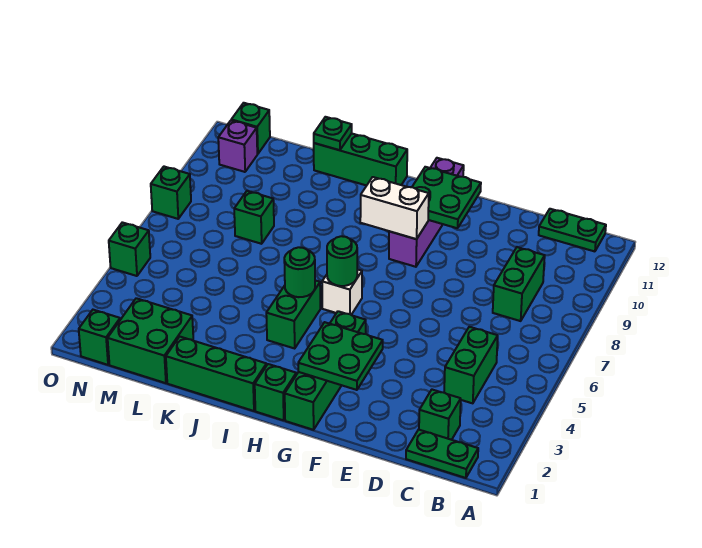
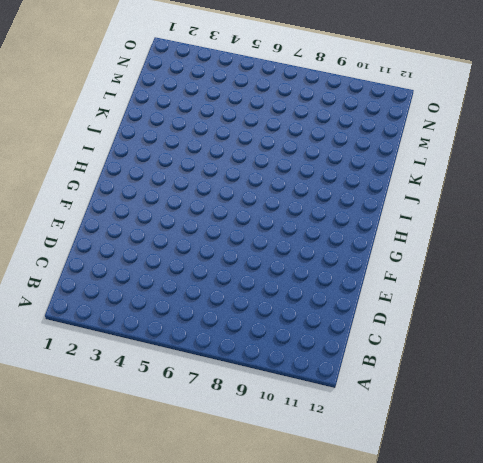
none -> green 1x2 plate [406,430,478,478]
none -> green 1x2 plate [539,209,606,251]
none -> green 1x1 brick [419,390,461,440]

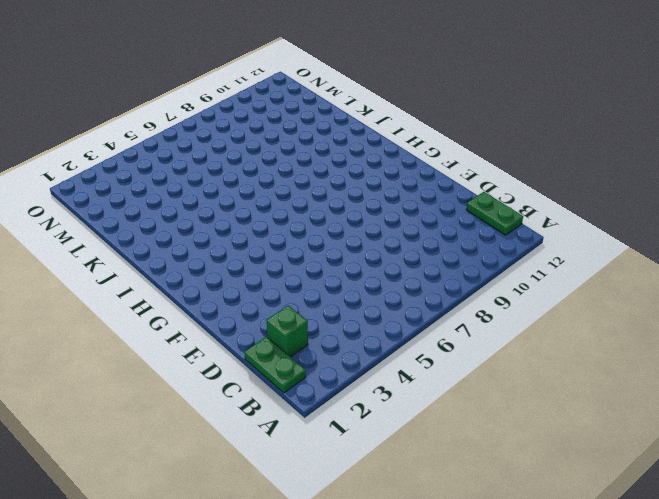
none -> green 1x2 brick [444,327,498,403]
none -> green 1x2 brick [493,247,545,321]
none -> green 1x4 brick [285,311,366,430]

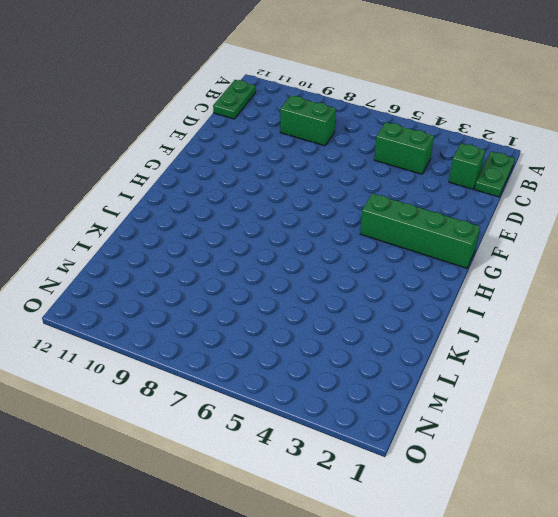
none -> purple 1x4 brick [389,158,464,267]
none -> green 1x1 brick [255,364,296,420]
none -> white 1x1 brick [322,269,362,315]

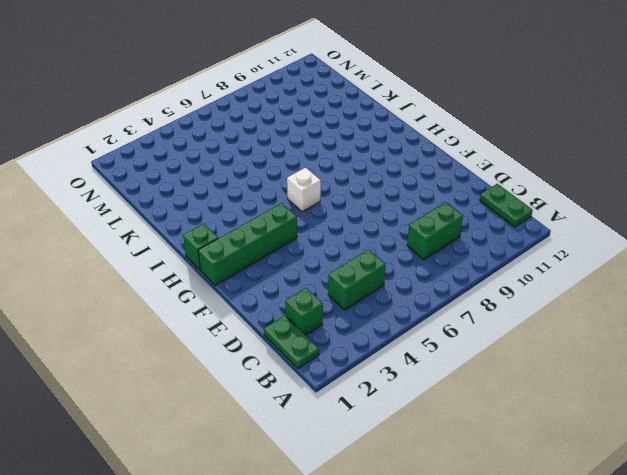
none -> purple 1x4 brick [389,158,464,267]
none -> green 1x3 brick [166,337,267,411]
none -> green 1x2 brick [266,280,320,348]

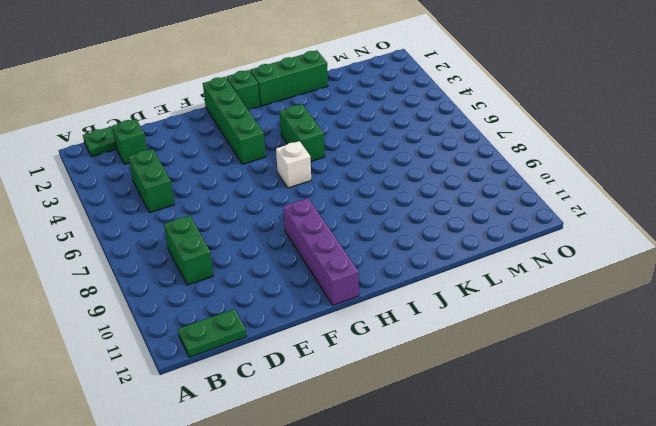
none -> green 1x3 brick [314,134,407,186]
none -> green 2x2 brick [108,298,193,383]
none -> green 1x1 brick [234,191,274,244]

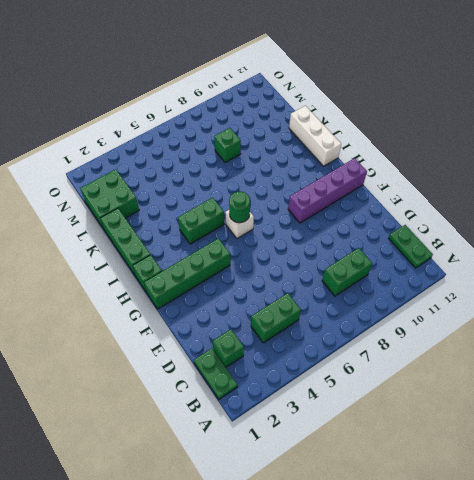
white 1x3 brick [289,106,341,166] -> green 1x3 brick [314,134,407,186]
none -> green 1x1 brick [79,310,120,365]
none -> purple 1x1 brick [218,121,257,172]
none -> green 1x1 brick [231,103,270,154]

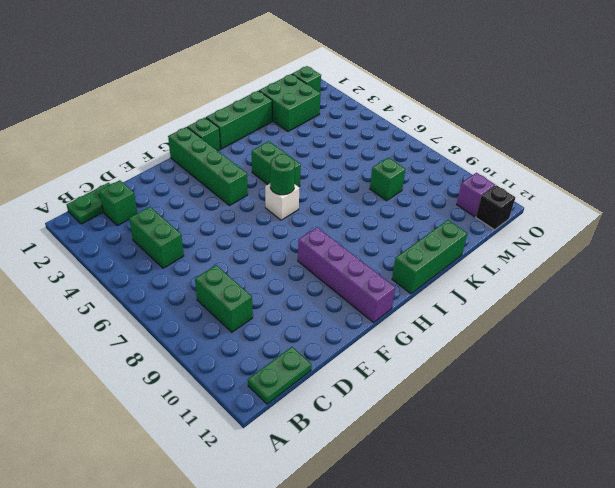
black 1x1 brick [476,185,515,230] -> green 1x1 brick [231,103,270,154]
none -> green 1x1 brick [109,222,150,276]
none -> green 1x1 brick [151,167,191,219]
none -> green 2x2 plate [298,322,383,390]

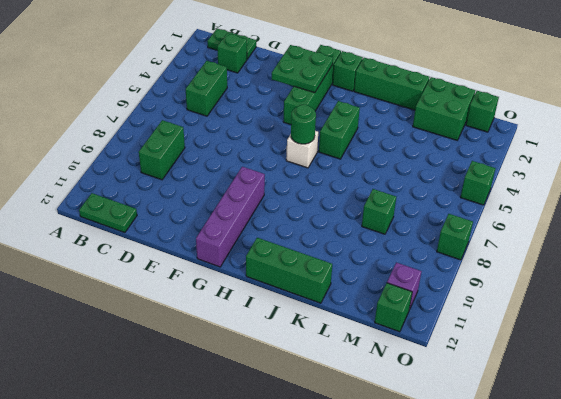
none -> green 2x2 plate [412,167,481,228]
none -> white 1x2 brick [360,177,429,239]
none -> green 1x1 round brick [284,247,315,297]

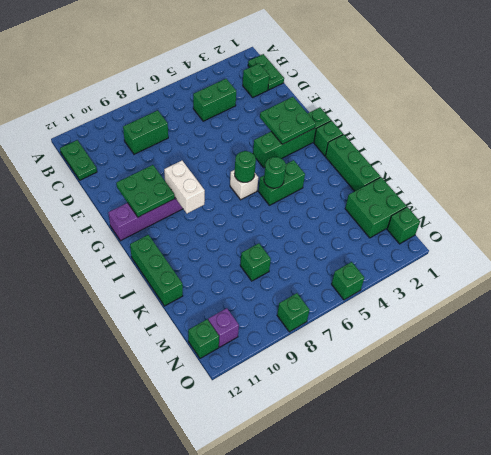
none -> green 1x1 plate [314,117,352,150]

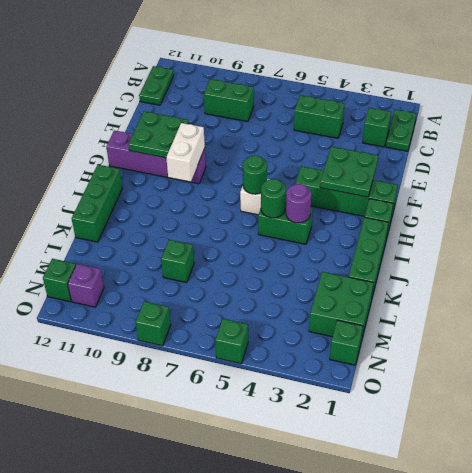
purple 1x1 round brick [286,184,311,223] -> none
none -> green 1x1 plate [314,117,352,150]

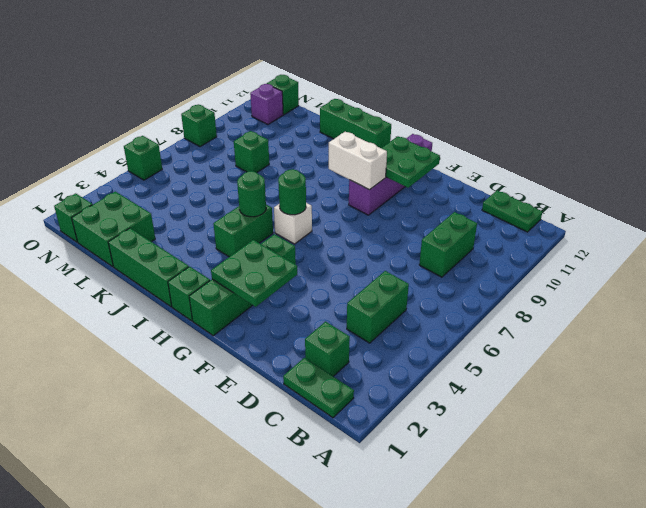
none -> green 1x1 plate [314,117,352,150]

